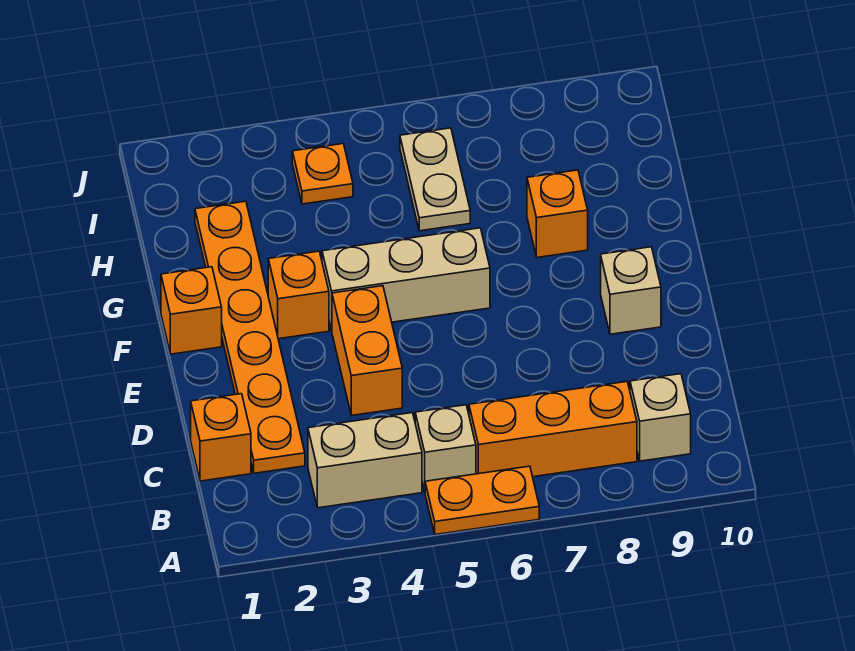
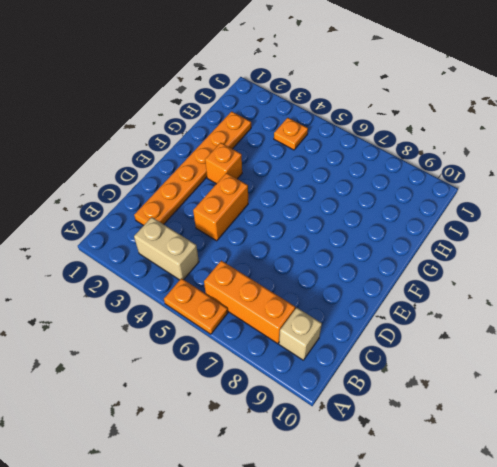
none -> tan 1x1 brick [415,405,476,491]
none -> orange 1x1 brick [191,394,251,481]
none -> tan 1x1 brick [601,247,661,334]

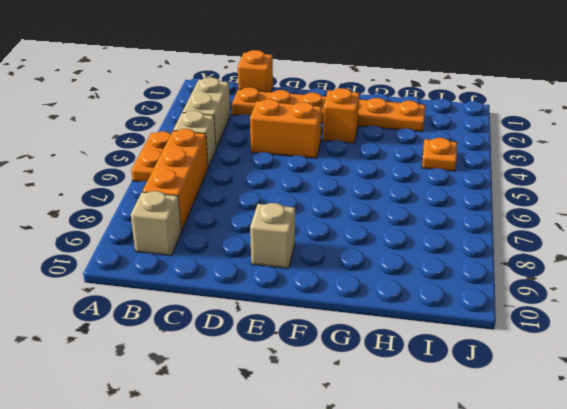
none -> orange 1x1 brick [161,267,222,354]
none -> tan 1x3 brick [322,228,490,331]
none -> orange 1x1 brick [527,170,588,258]

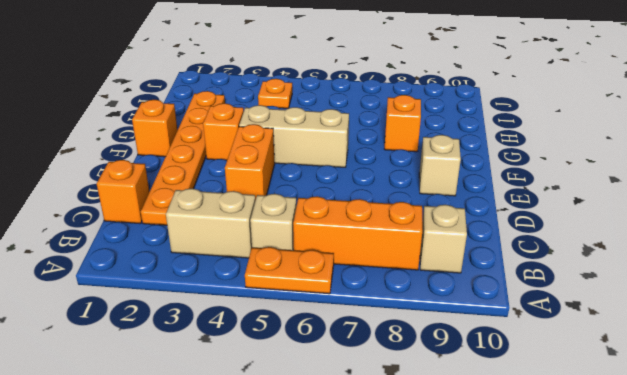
none -> tan 1x2 plate [400,128,470,231]

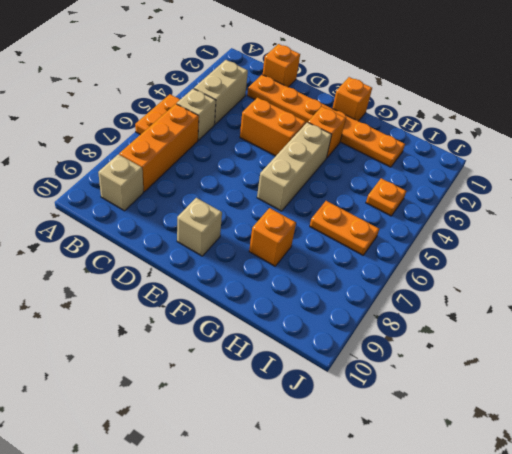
orange 1x2 plate [310,201,379,255] -> tan 1x2 plate [400,128,470,231]

